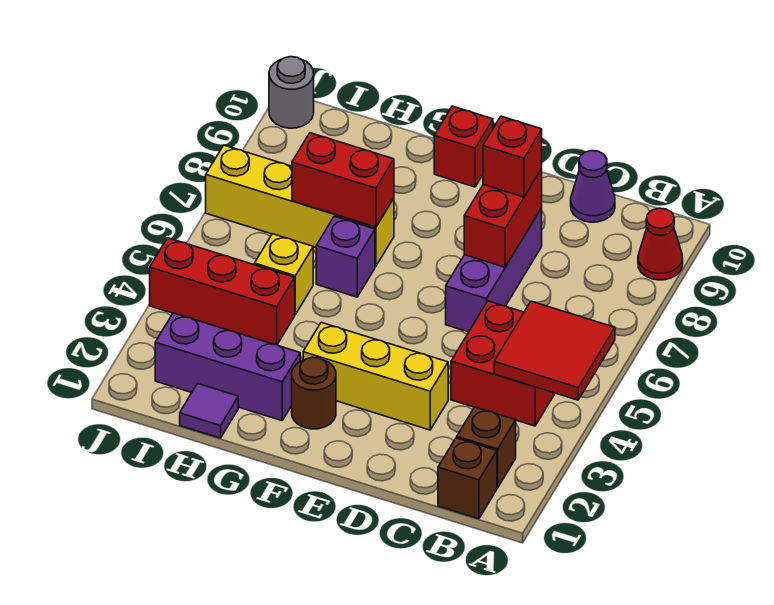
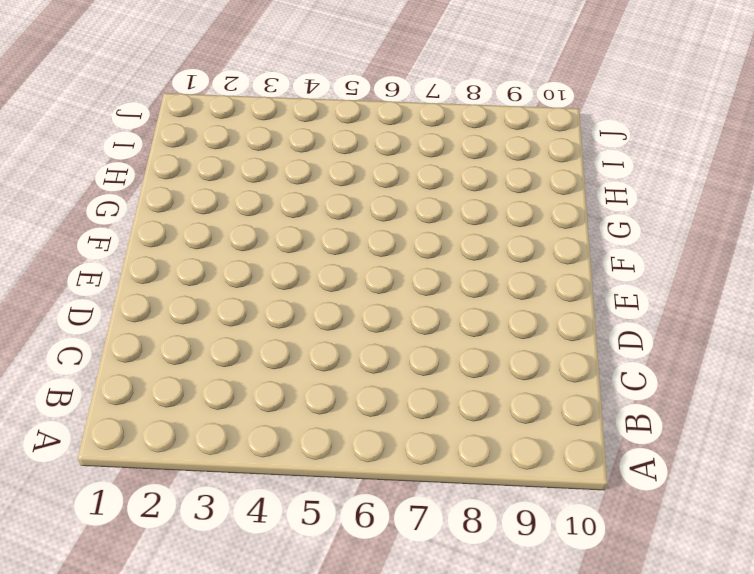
none -> red 1x1 cone [638,208,683,280]
none -> brown 1x1 brick [438,438,497,519]
none -> brown 1x1 brick [457,407,516,488]

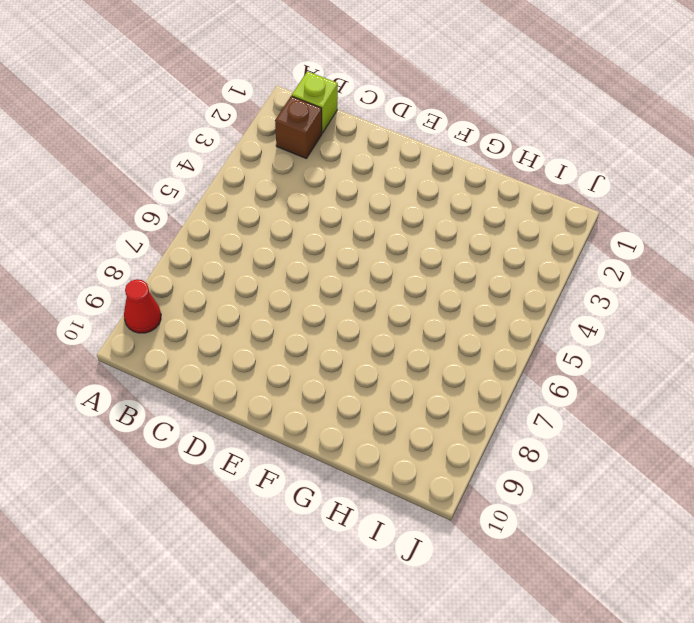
lime 1x1 brick [292,71,338,133] -> brown 1x1 brick [438,438,497,519]
none -> red 2x2 brick [451,301,555,426]
none -> purple 1x1 cone [571,151,615,222]
none -> yellow 1x3 brick [303,322,448,430]

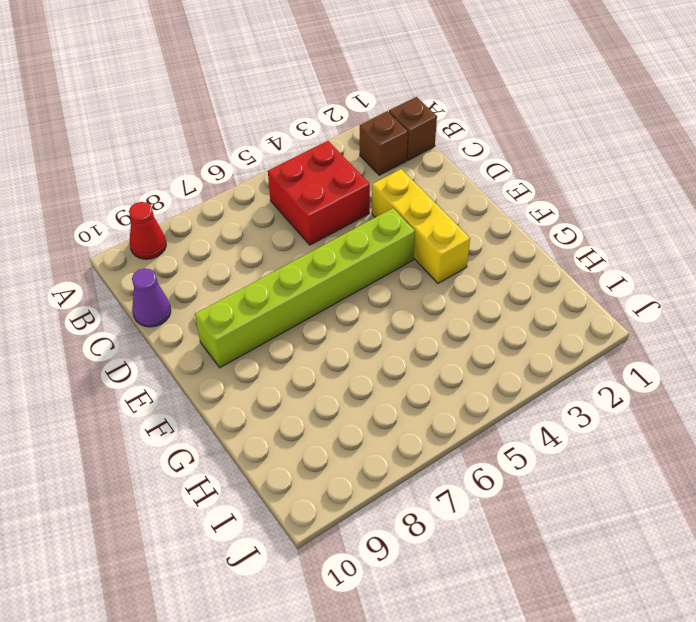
lime 1x6 brick [195,208,415,368] -> none
none -> purple 1x3 brick [446,208,542,332]
none -> brown 1x1 round brick [292,357,336,429]
none -> red 1x1 brick [434,106,493,187]

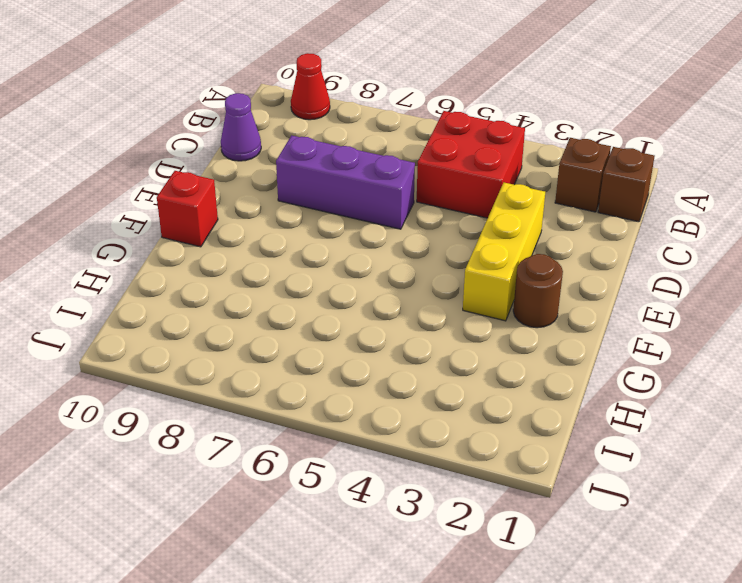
none -> purple 1x3 brick [155,313,300,421]
none -> purple 1x1 brick [316,216,375,297]
none -> yellow 1x4 brick [206,145,394,266]

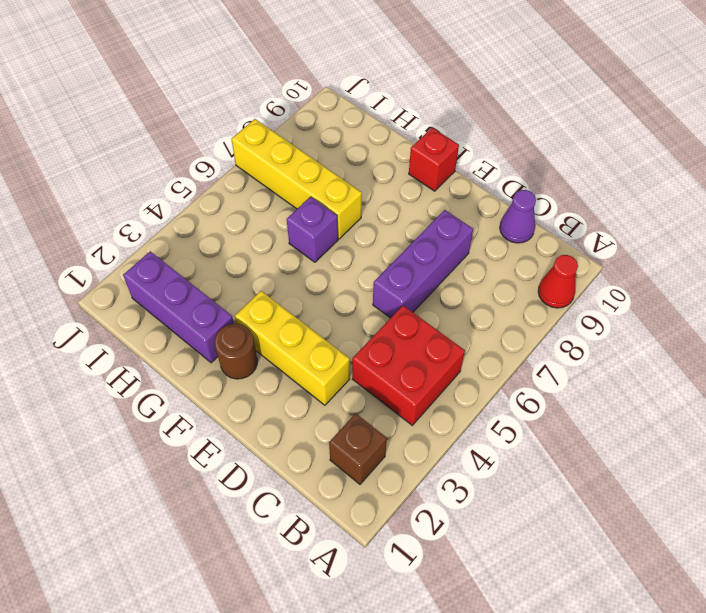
none -> brown 1x1 brick [438,438,497,519]
none -> purple 1x1 tile [180,384,238,438]
none -> red 1x3 brick [150,238,295,345]

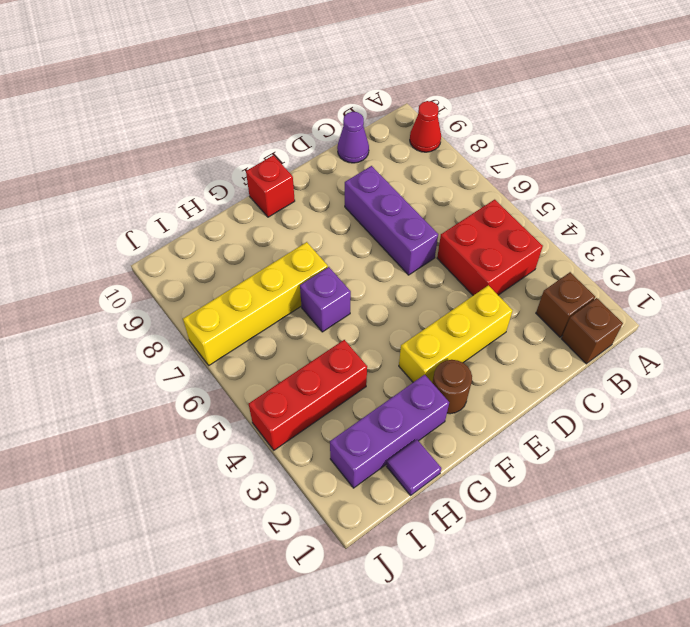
none -> yellow 1x1 brick [254,234,313,314]
none -> grey 1x1 round brick [269,57,314,128]
none -> red 2x2 tile [494,301,615,400]

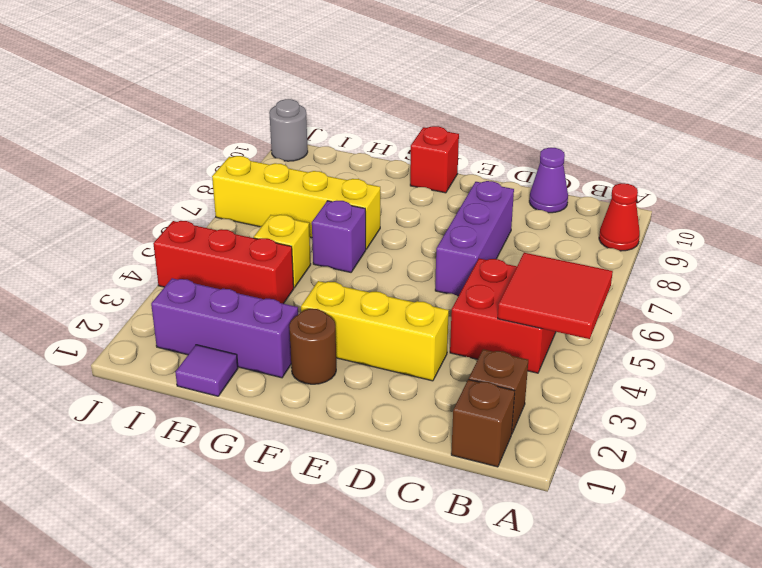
none -> red 1x2 brick [464,169,542,267]
none -> red 1x2 brick [292,133,394,227]
none -> red 1x1 brick [483,116,542,197]

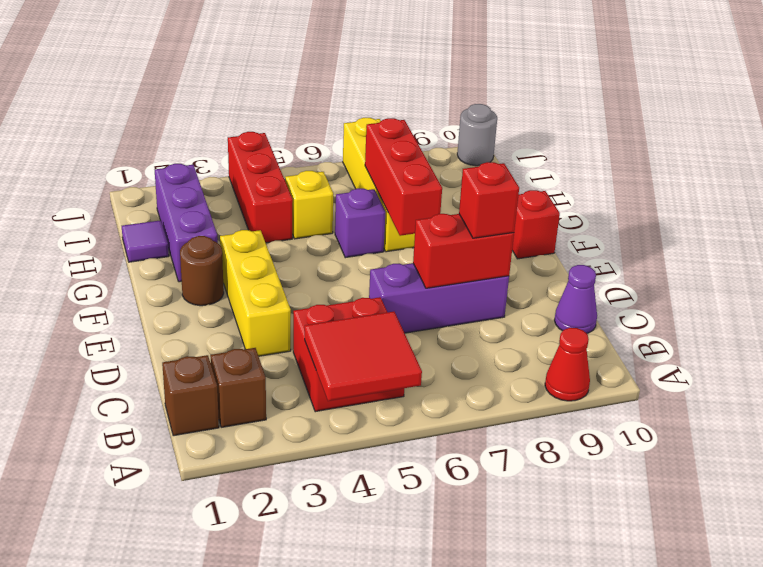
red 1x3 brick [365,118,442,236] -> red 1x2 brick [292,133,394,227]

